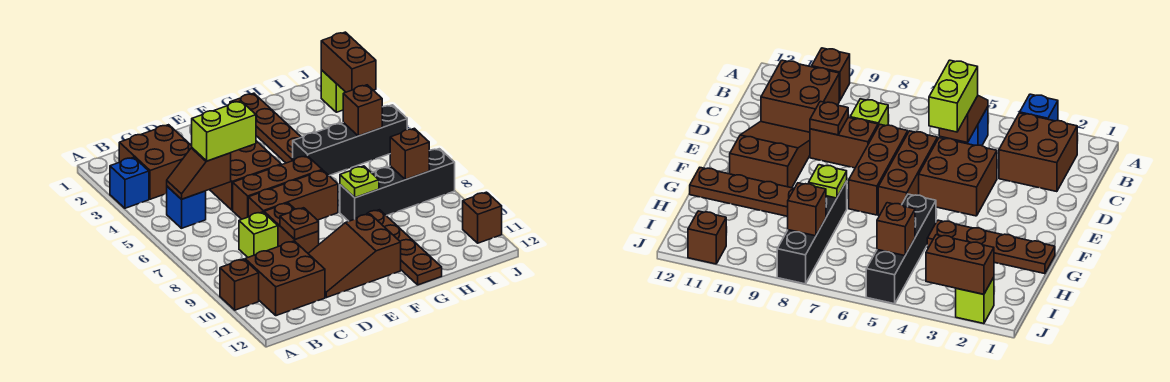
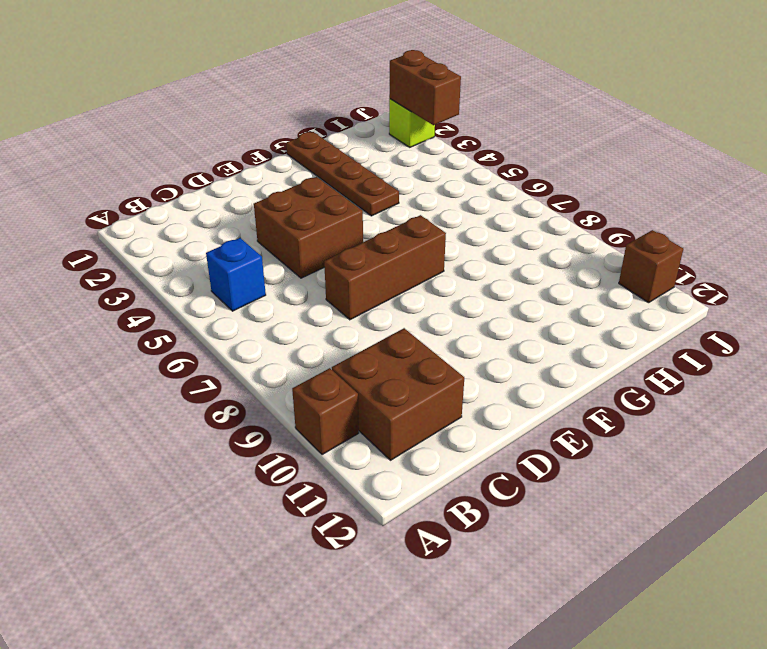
none -> blue 1x1 brick [110,157,149,208]
none -> brown 2x2 brick [119,125,192,199]
none -> lime 1x1 brick [239,212,278,257]

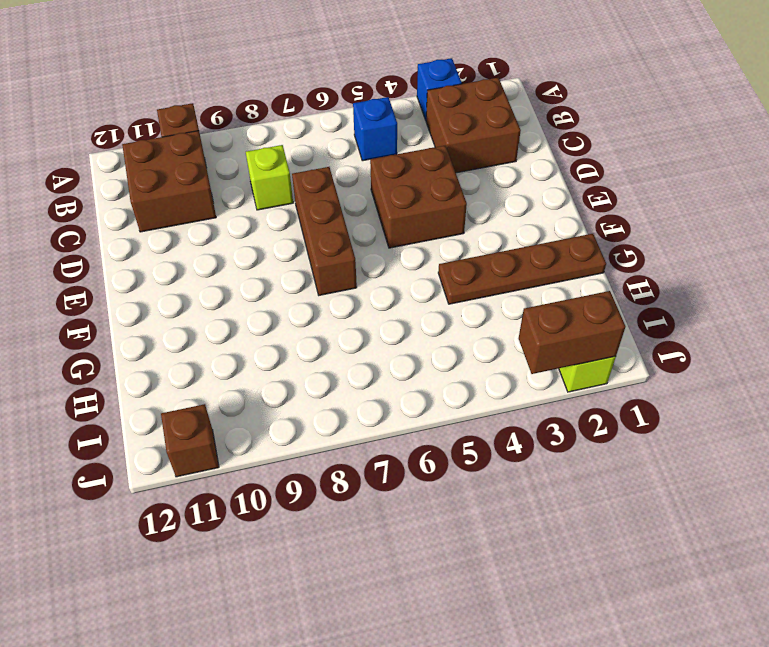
none -> brown 1x3 brick [233,156,322,219]
none -> brown 1x2 brick [264,203,319,253]
none -> brown 2x3 slope [308,214,401,298]

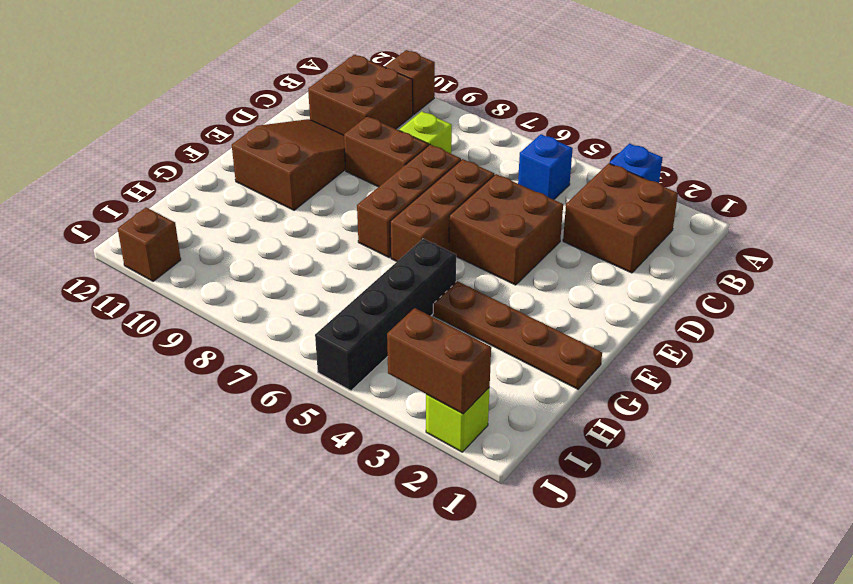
none -> black 1x4 brick [340,149,455,221]
none -> brown 1x4 plate [356,210,442,285]
none -> brown 1x2 slope [167,148,231,199]

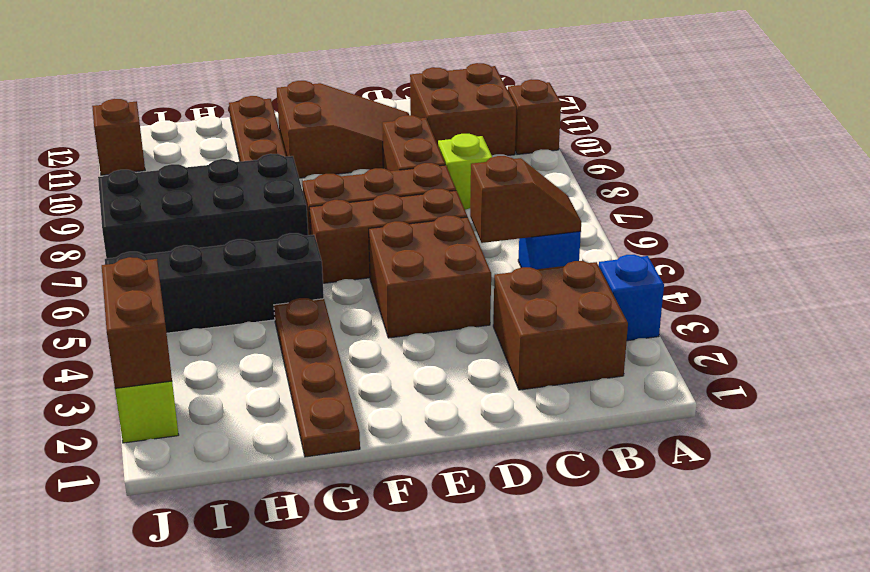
black 2x4 brick [98,154,308,259] -> black 1x4 brick [340,149,455,221]
none -> brown 1x1 plate [280,208,319,239]
none -> lime 1x1 plate [340,166,379,198]
none -> brown 1x1 brick [343,85,382,136]

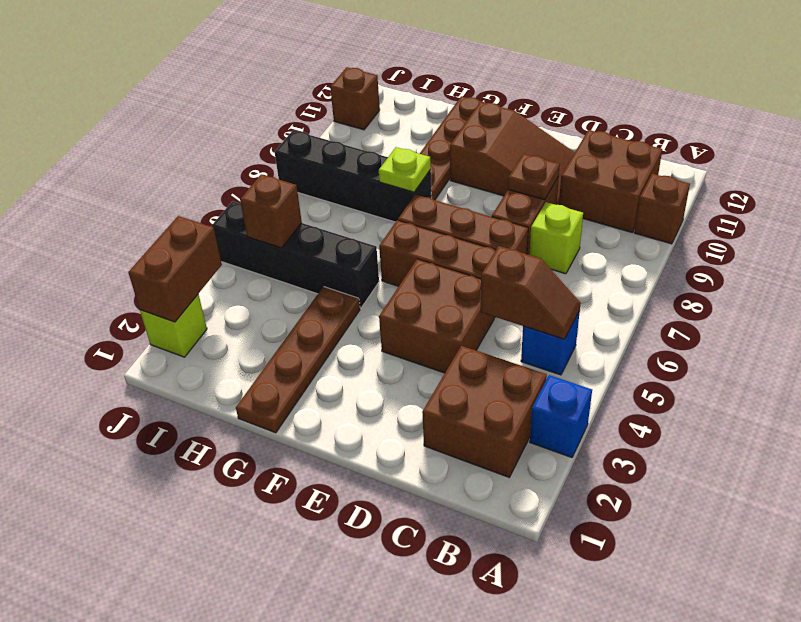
none -> brown 1x1 brick [390,128,429,180]
none -> lime 1x2 brick [192,101,256,161]

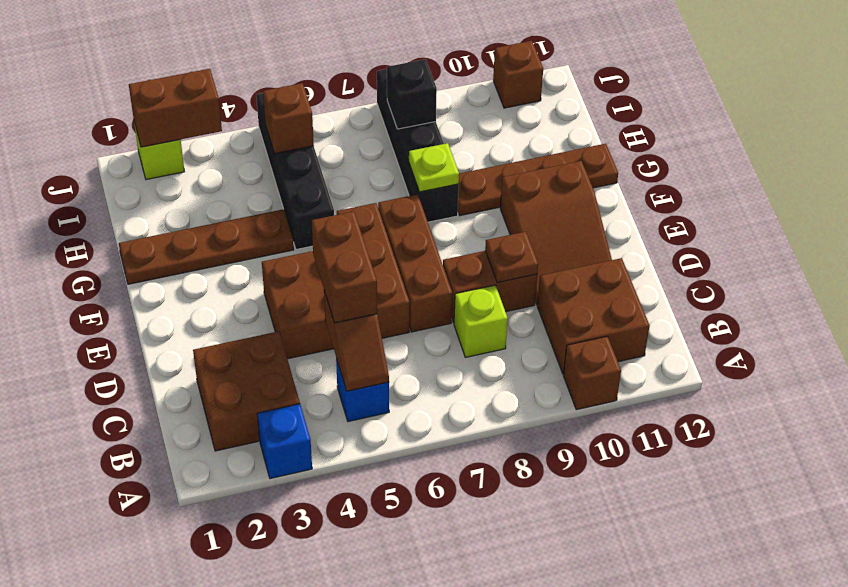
brown 1x2 brick [312,211,377,323] -> lime 1x2 brick [192,101,256,161]
black 1x1 brick [387,59,437,129] -> brown 1x1 brick [390,128,429,180]

